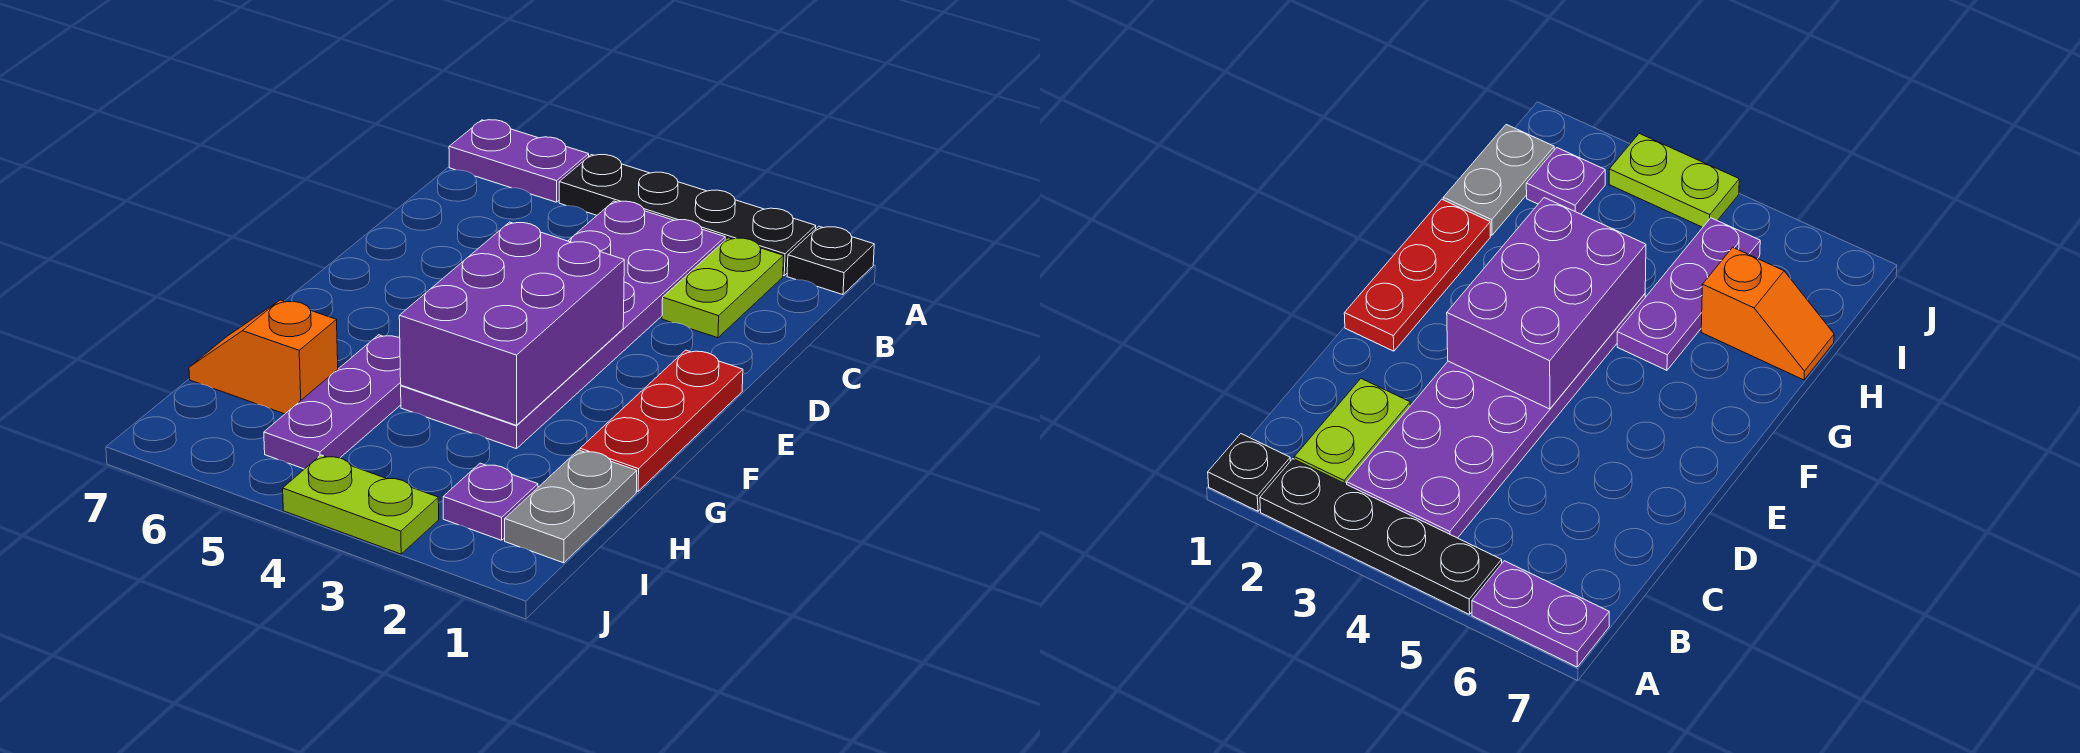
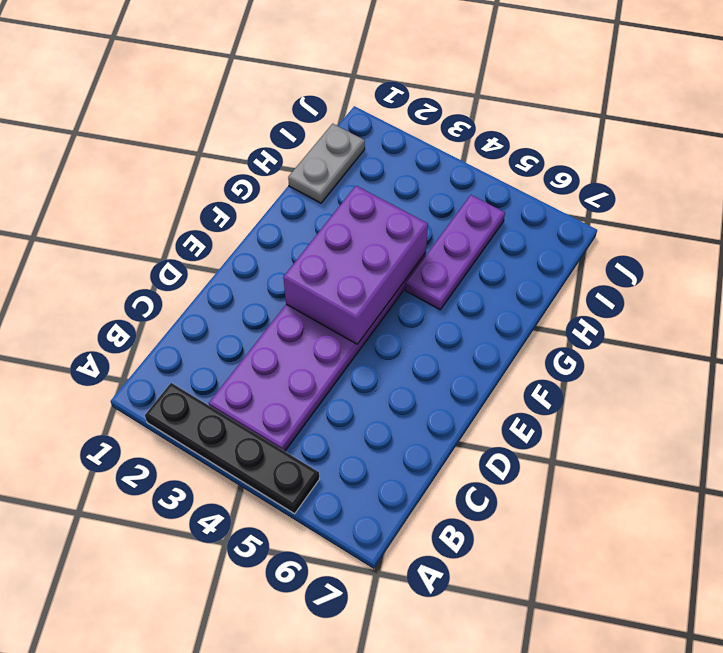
none -> black 1x1 plate [787,226,874,295]
none -> purple 1x2 plate [449,120,589,202]
none -> lime 1x2 plate [662,238,784,338]

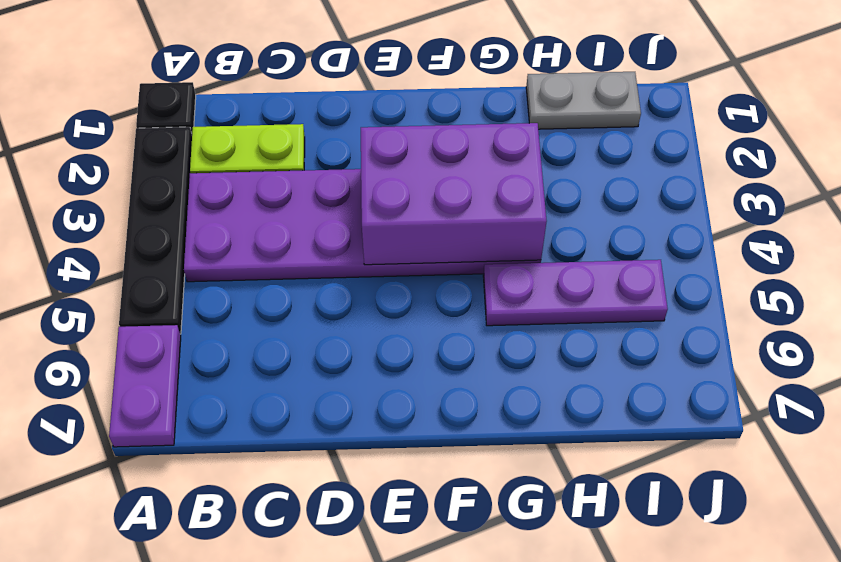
none -> red 1x3 plate [580,350,743,491]
none -> orange 1x2 slope [189,300,338,414]
none -> purple 1x1 plate [443,463,538,540]

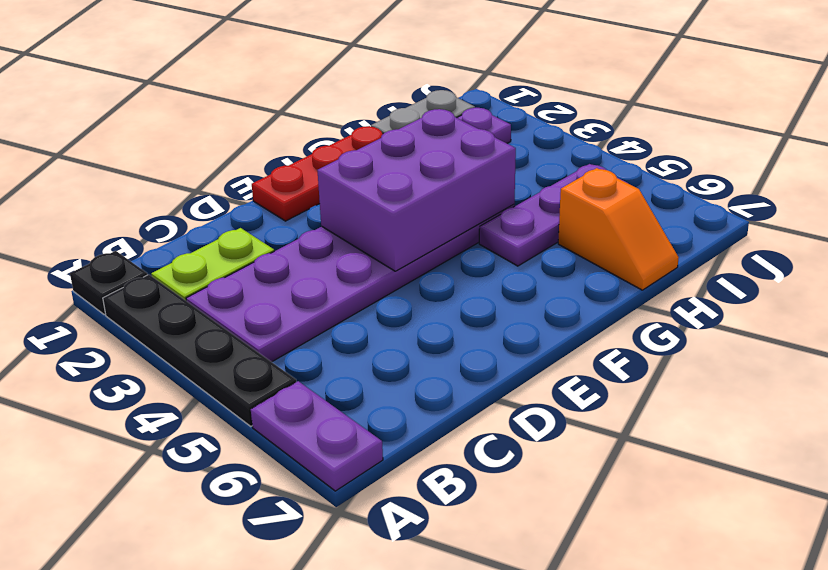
none -> lime 1x2 plate [283,455,439,554]

